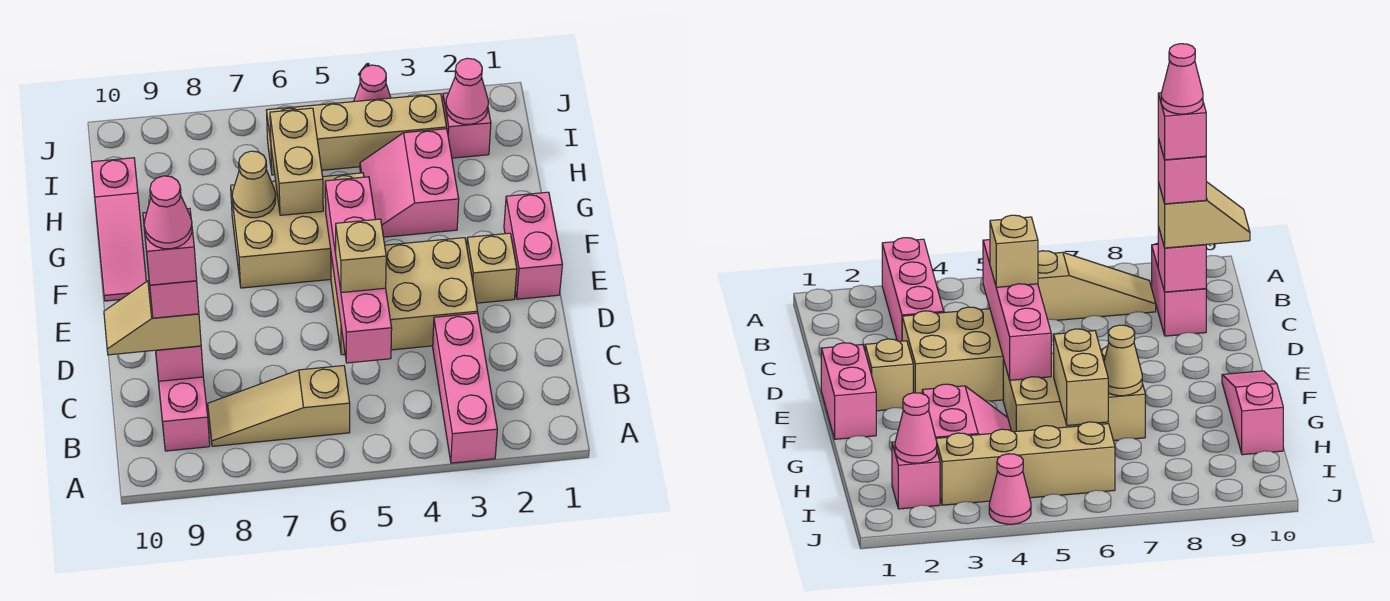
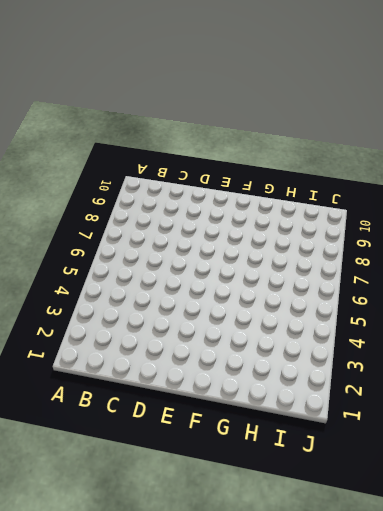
none -> pink 1x3 brick [433,313,497,463]
none -> tan 1x3 slope [208,366,350,446]
none -> pink 1x2 brick [156,360,210,451]

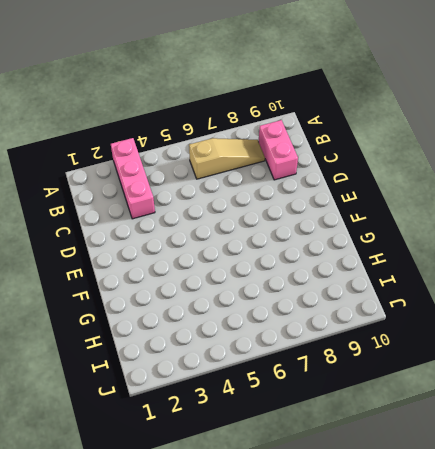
none -> tan 2x3 brick [331,238,478,355]
none -> pink 1x2 brick [504,192,562,299]
none -> tan 1x1 brick [467,233,517,303]

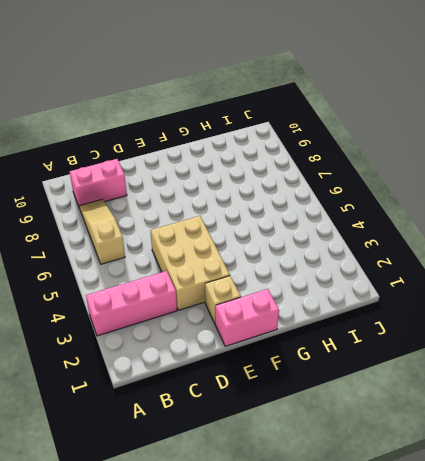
none -> tan 2x3 brick [231,173,364,288]
none -> pink 1x3 slope [92,158,146,301]
none -> pink 2x2 slope [360,129,459,237]

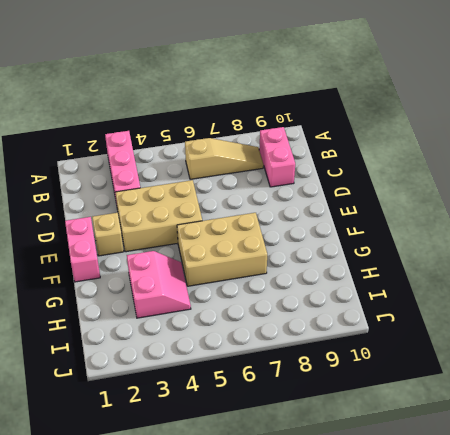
none -> pink 1x3 slope [92,158,146,301]
none -> pink 1x1 brick [443,93,491,158]
none -> tan 1x4 brick [266,94,447,175]

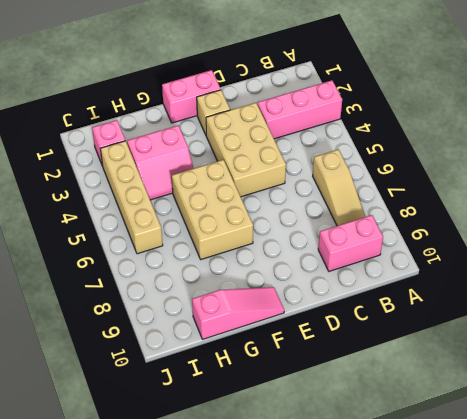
none -> pink 1x1 cone [354,65,391,102]
none -> pink 1x4 brick [325,177,392,363]
none -> pink 1x1 brick [156,346,203,381]

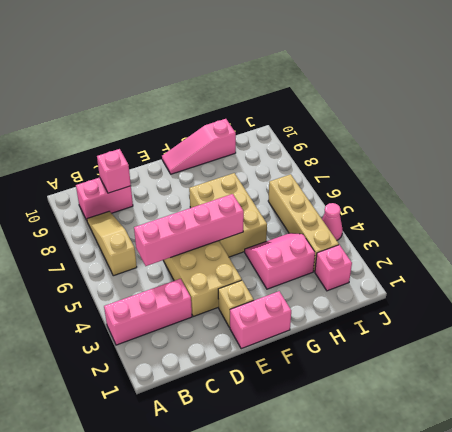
none -> tan 1x2 brick [270,108,323,215]
none -> tan 1x1 cone [232,151,276,218]
none -> pink 1x1 cone [446,58,488,125]

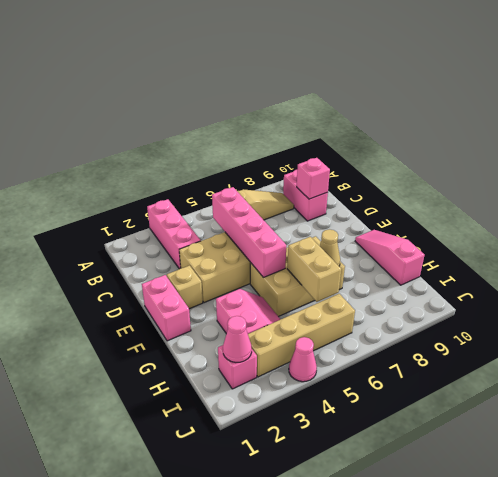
none -> tan 1x2 slope [104,281,201,355]
none -> tan 1x1 brick [336,219,386,293]
none -> pink 1x1 brick [147,262,199,318]

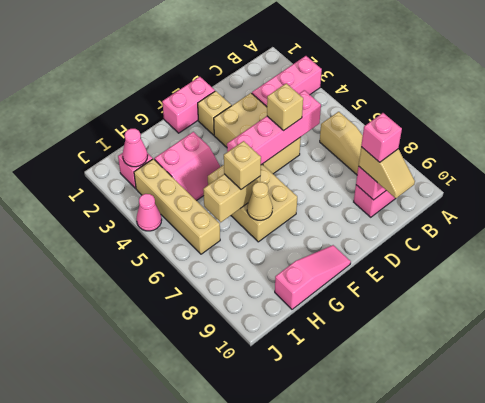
tan 1x1 brick [224,141,261,189] -> none
none -> pink 1x1 brick [143,208,197,285]
none -> pink 1x1 cone [144,176,192,249]

